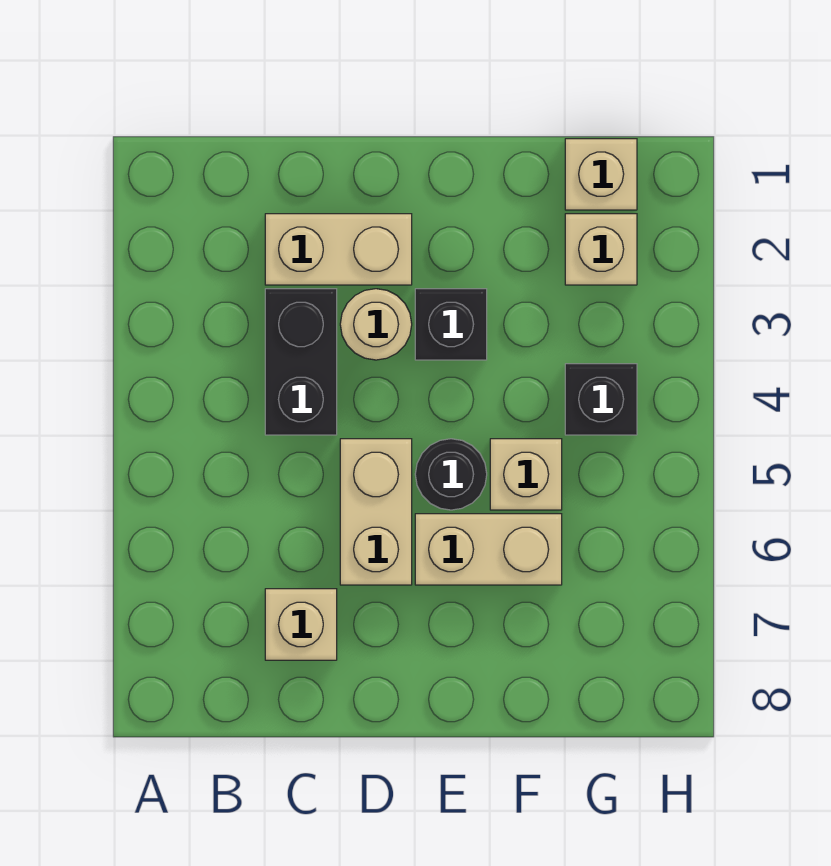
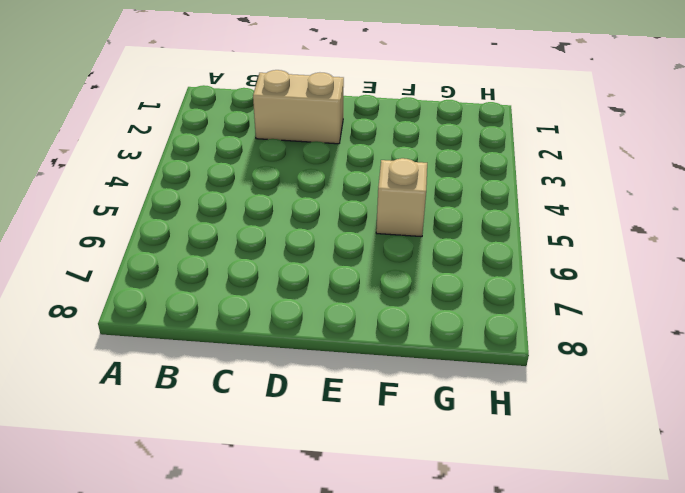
none -> black 1x2 brick [265,289,337,435]
none -> tan 1x1 brick [265,589,337,660]
none -> tan 1x1 round brick [340,289,412,360]

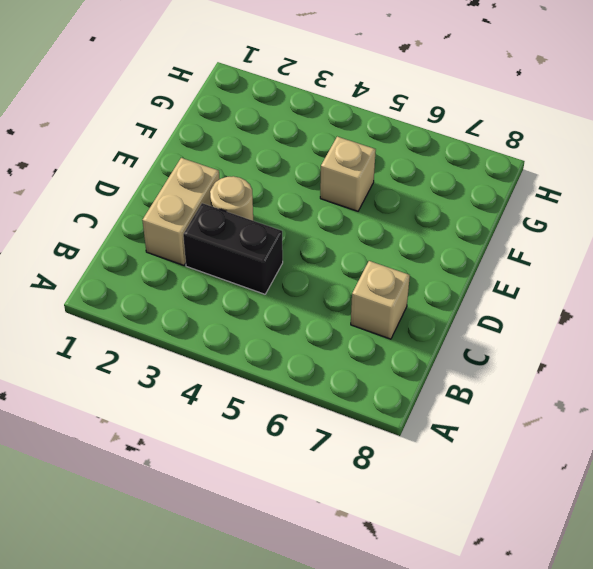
none -> tan 1x2 brick [340,439,412,585]
none -> black 1x1 brick [415,289,487,360]
none -> black 1x1 round brick [415,439,487,510]

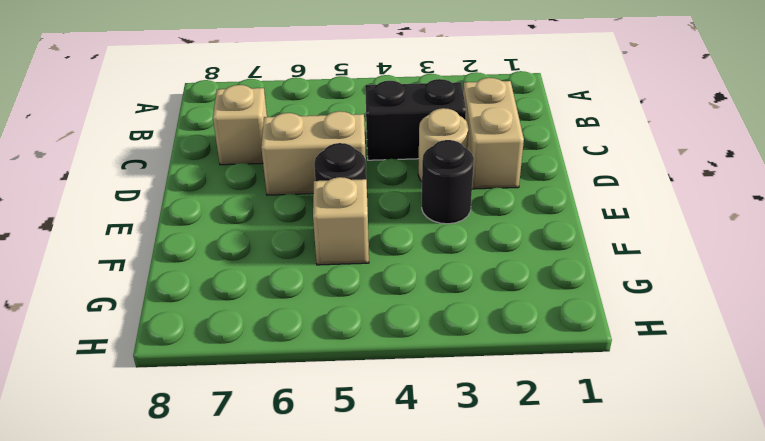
black 1x1 round brick [422,140,474,224] -> black 1x1 brick [415,289,487,360]
none -> tan 1x2 brick [415,514,562,585]
none -> tan 1x1 brick [565,139,637,210]
none -> tan 1x1 brick [565,214,637,285]

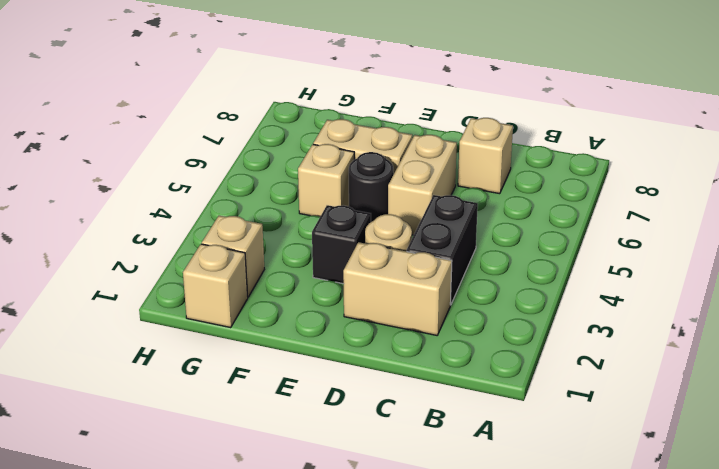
none -> black 1x1 brick [565,364,637,435]

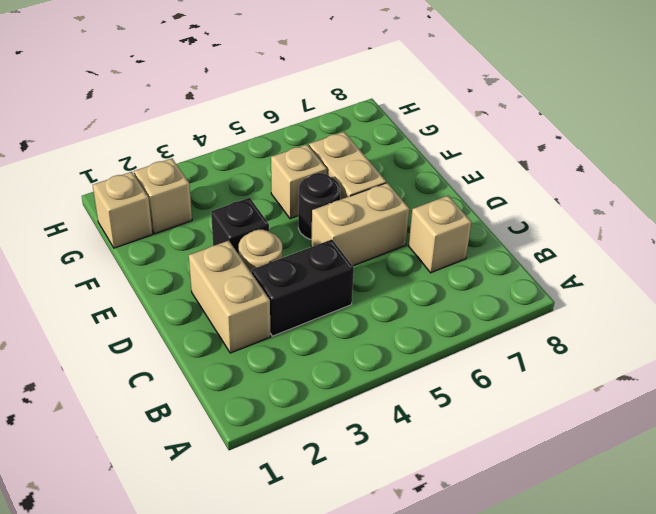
none -> black 1x1 brick [565,364,637,435]

